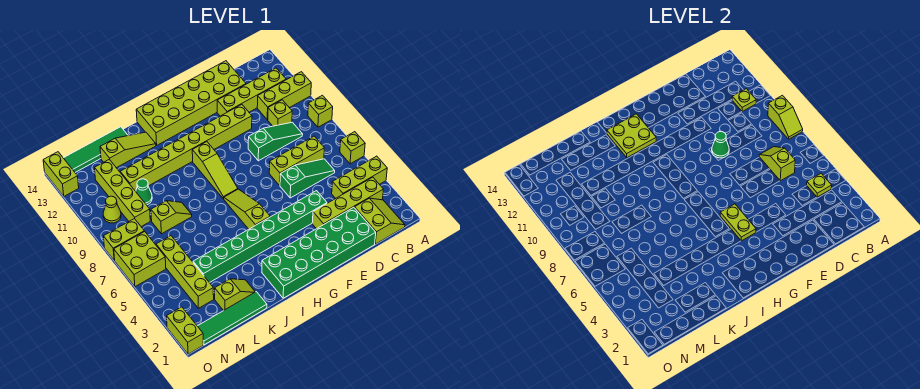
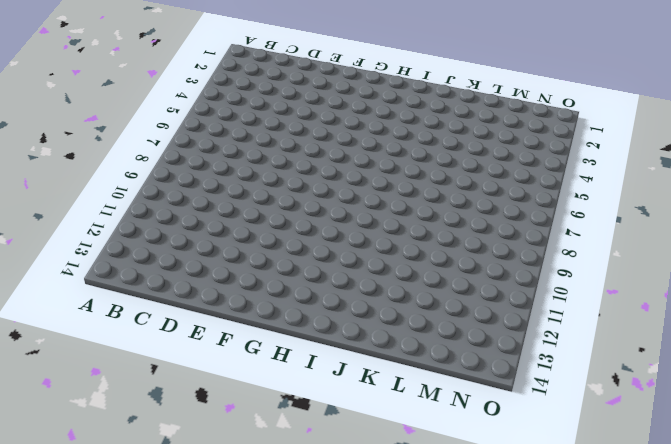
none -> lime 1x3 brick [332,156,387,198]
none -> lime 1x1 brick [340,132,365,164]
none -> lime 1x1 brick [308,95,333,127]
none -> lime 1x3 brick [257,72,311,120]

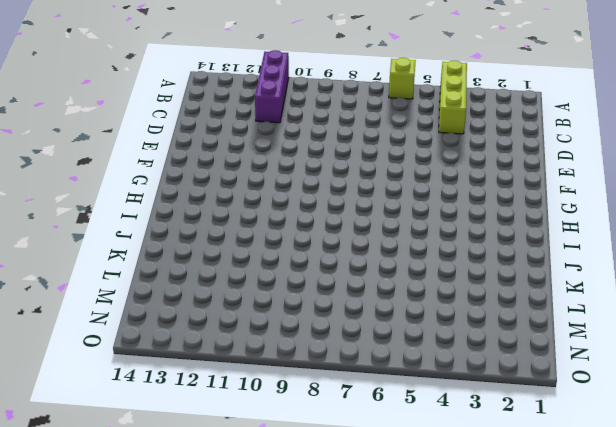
purple 1x3 brick [255,50,289,123] -> lime 1x3 brick [257,72,311,120]
none -> lime 1x1 brick [308,95,333,127]
none -> lime 2x2 slope [355,198,405,244]
none -> lime 1x4 brick [312,177,384,229]
none -> lime 1x4 brick [217,68,286,116]

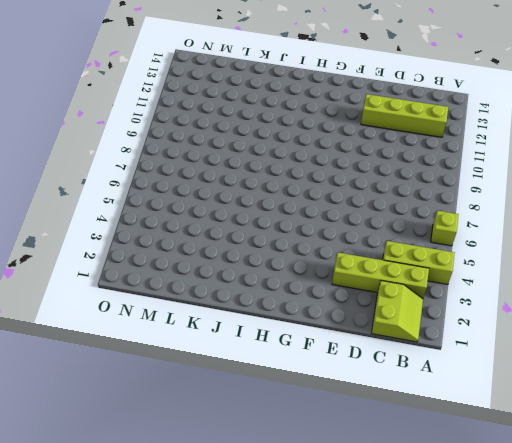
none -> lime 1x1 brick [308,95,333,127]
none -> lime 1x3 brick [257,72,311,120]
none -> green 1x3 slope [280,159,335,198]
none -> lime 1x3 brick [269,136,324,185]

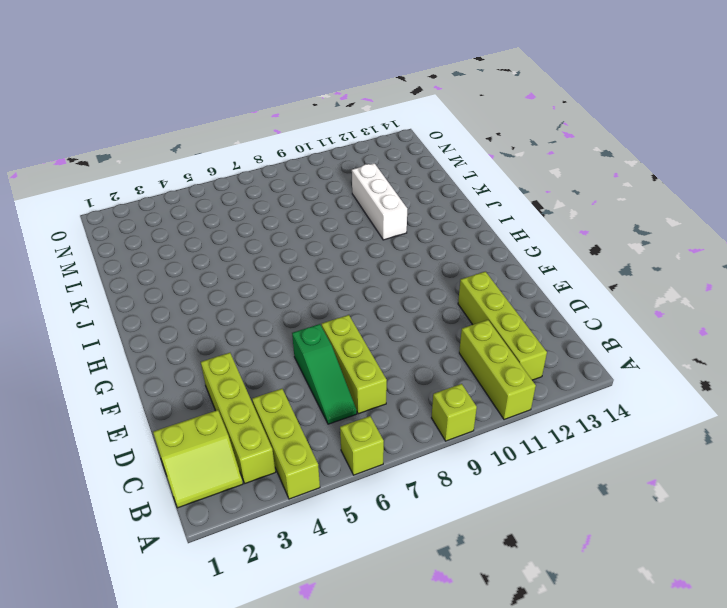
white 1x3 brick [352,163,407,240] -> lime 1x8 brick [120,105,252,191]
none -> green 1x3 slope [248,122,303,161]
none -> lime 1x1 brick [268,100,292,126]
none -> green 2x6 brick [262,207,376,298]
none -> lime 2x6 brick [136,61,246,145]

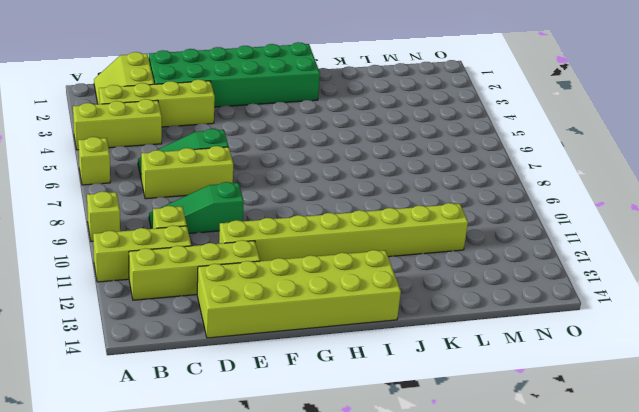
none -> green 1x8 brick [193,191,327,283]
none -> lime 1x3 slope [224,189,270,229]
none -> lime 1x3 slope [192,142,238,199]
none -> lime 1x3 slope [100,132,156,168]

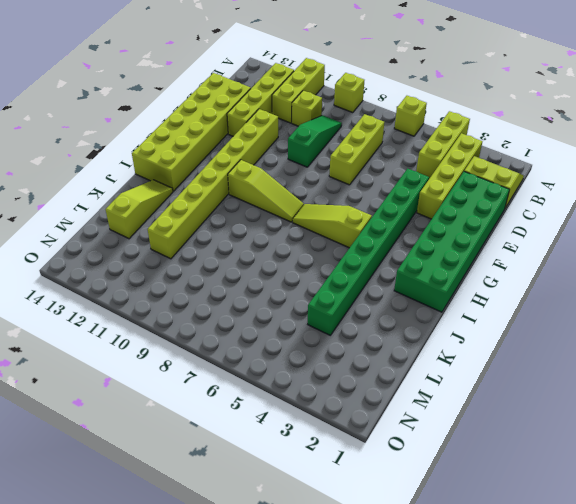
none -> green 1x3 slope [280,159,335,198]
none -> green 1x4 tile [198,292,267,345]
none -> lime 1x2 slope [215,279,255,311]
none -> lime 1x2 slope [151,201,192,234]

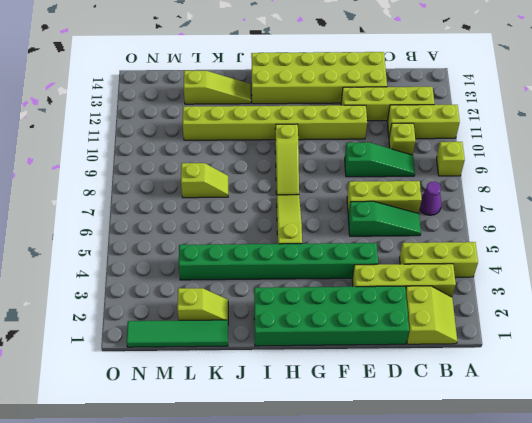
purple 1x1 cone [420,182,441,215] -> none
none -> lime 1x1 brick [340,132,365,164]
none -> green 1x4 tile [64,127,128,172]
none -> green 1x1 cone [136,179,152,205]
none -> lime 1x4 brick [156,236,214,308]

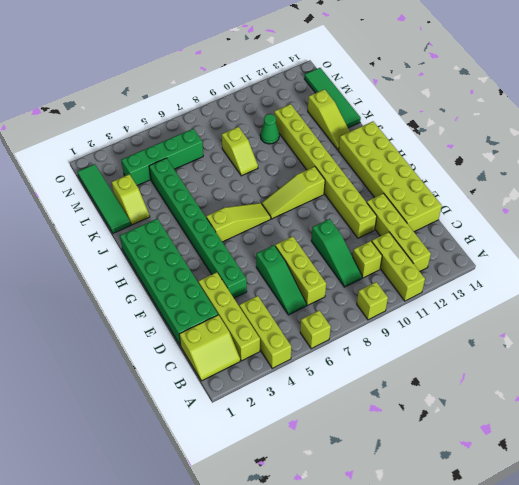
green 1x4 brick [122,129,203,186] -> lime 1x4 brick [156,236,214,308]
none -> lime 1x4 brick [95,159,150,227]
none -> lime 2x2 brick [114,231,166,287]
none -> lime 1x2 brick [104,219,144,260]
none -> lime 1x1 cone [103,196,121,223]

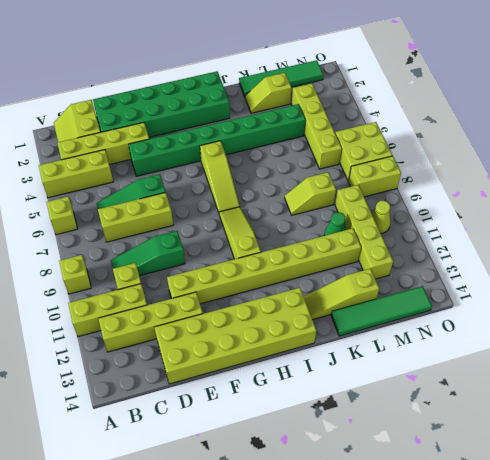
none -> lime 1x2 brick [167,307,203,354]
none -> lime 1x2 brick [43,152,79,196]
none -> lime 1x2 slope [768,95,803,139]
none -> lime 1x1 plate [807,174,832,197]

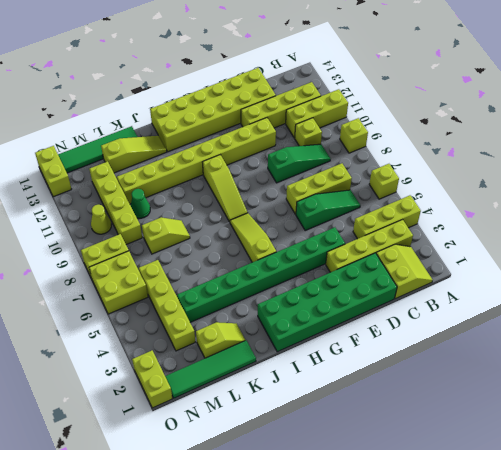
none -> lime 1x2 slope [768,95,803,139]
none -> lime 1x1 plate [807,174,832,197]
none -> lime 1x1 plate [732,89,756,112]
none -> lime 1x2 slope [759,147,795,181]

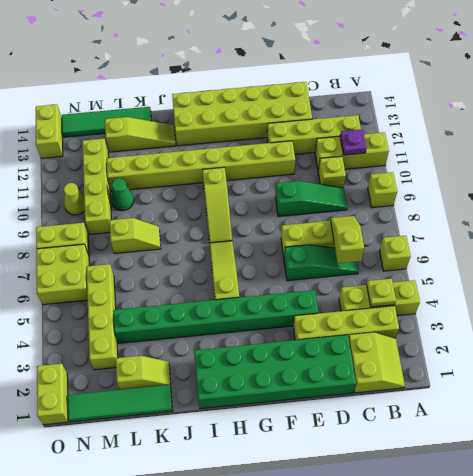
purple 1x1 plate [340,129,367,155] -> lime 1x1 plate [732,89,756,112]
none -> lime 1x2 slope [768,95,803,139]
none -> green 1x1 cone [712,132,729,158]
none -> lime 1x2 plate [720,204,756,241]
none -> lime 2x2 plate [607,114,656,158]

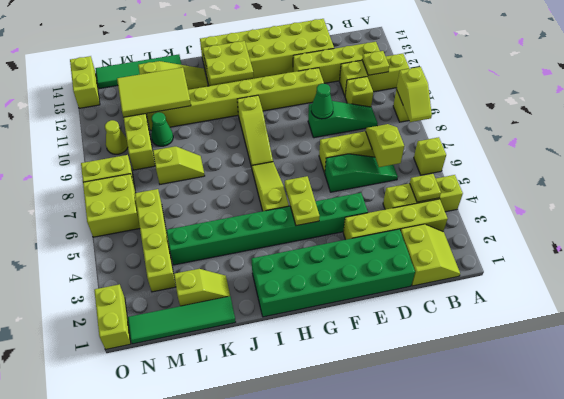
lime 2x3 tile [117,67,191,117] -> none

